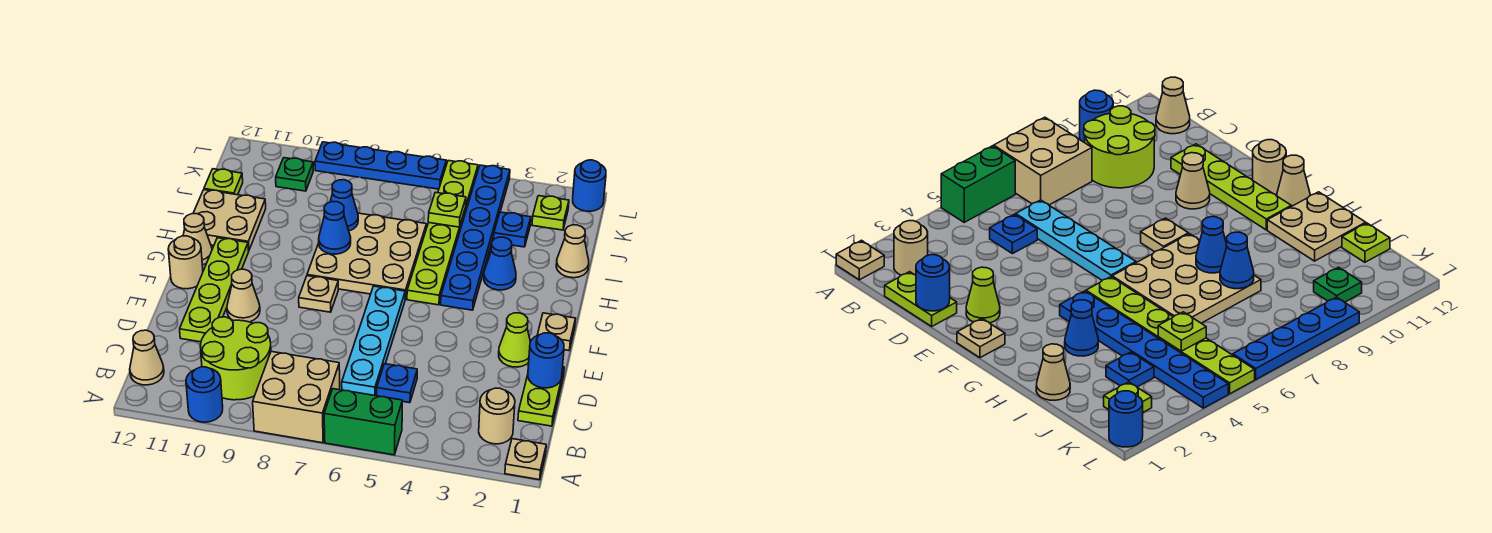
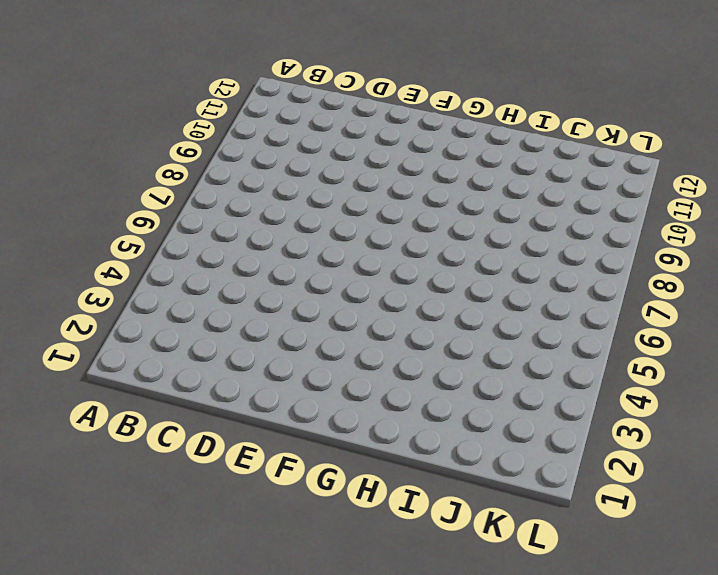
none -> tan 1x1 plate [505,439,546,480]
none -> green 1x2 brick [324,389,402,455]
none -> tan 2x2 brick [253,352,340,443]
none -> blue 1x1 round brick [186,367,223,422]

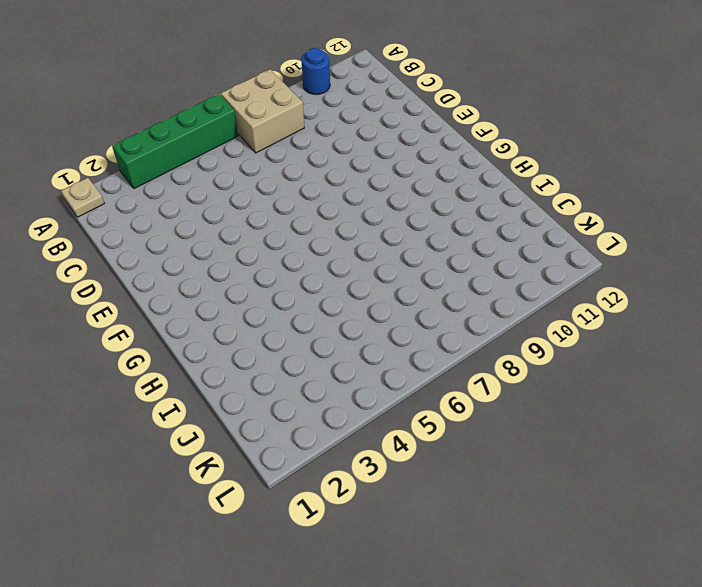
green 1x4 brick [112,94,238,189] -> green 1x2 brick [324,389,402,455]
none -> tan 1x1 round brick [479,388,515,444]
none -> lime 2x2 round brick [200,317,271,400]
none -> tan 1x1 cone [130,330,164,385]
none -> lime 1x2 plate [518,367,564,426]

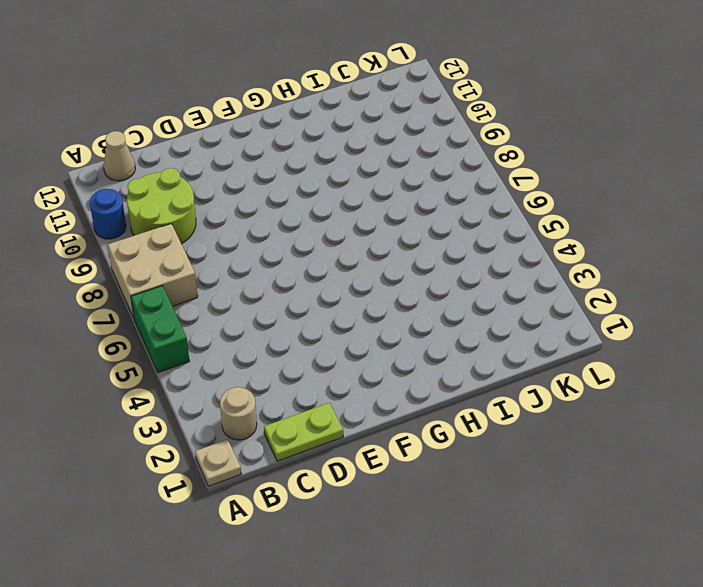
none -> blue 1x1 plate [377,364,417,403]
none -> cyan 1x4 plate [342,286,405,396]
none -> lime 1x4 plate [180,238,249,342]
none -> lime 1x1 cone [499,313,530,367]

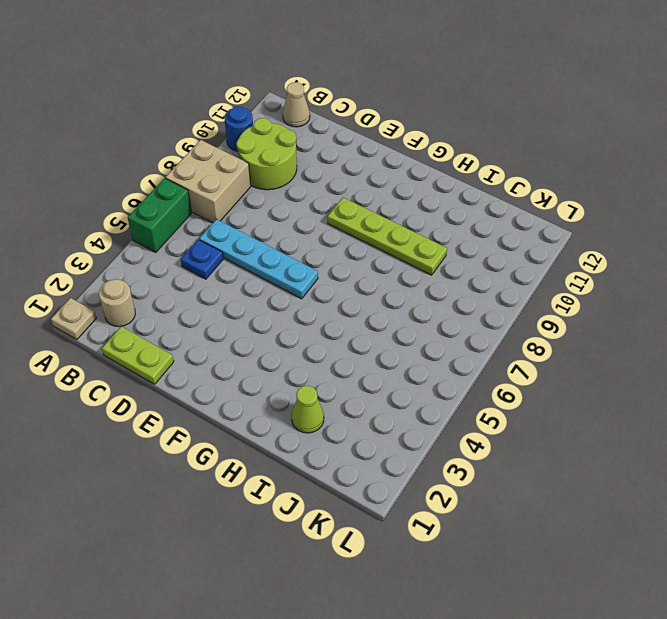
lime 1x4 plate [327,198,447,275] -> lime 1x4 plate moved to [180,238,249,342]
lime 1x1 cone [291,386,324,433] -> lime 1x1 cone moved to [499,313,530,367]
none -> tan 1x1 cone [227,269,260,322]
none -> tan 1x1 plate [538,313,576,350]
none -> tan 1x1 plate [299,276,338,312]
none -> tan 1x1 round brick [168,236,203,289]

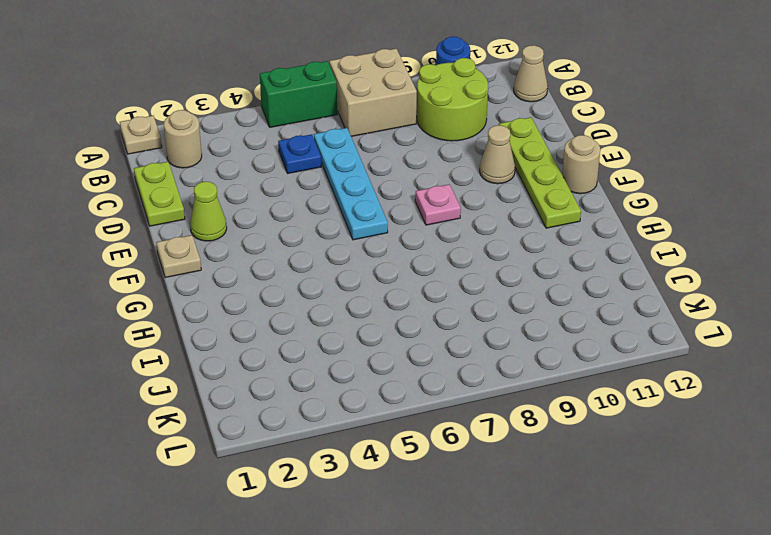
pink 1x1 plate [415,184,461,225] -> tan 1x1 plate [299,276,338,312]
none -> blue 1x6 plate [441,165,510,310]
none -> lime 1x6 plate [407,161,478,305]
none -> tan 3x3 plate [307,213,426,299]
none -> tan 1x1 cone [183,214,212,265]

